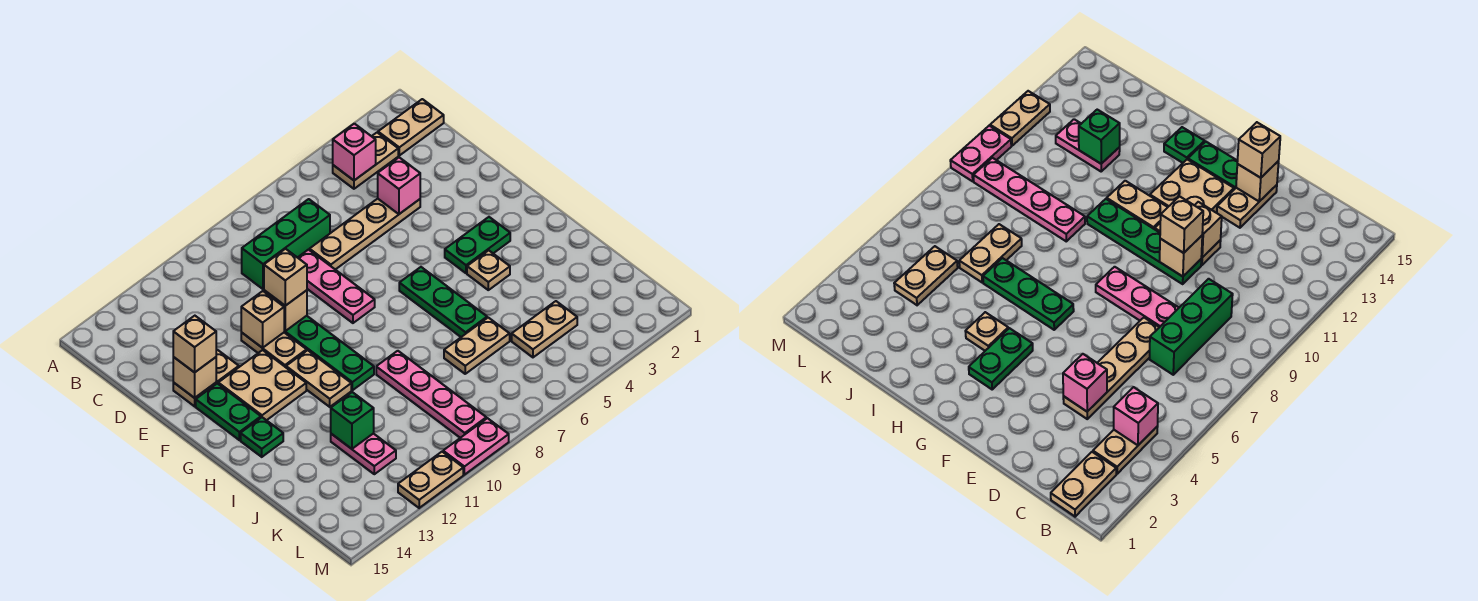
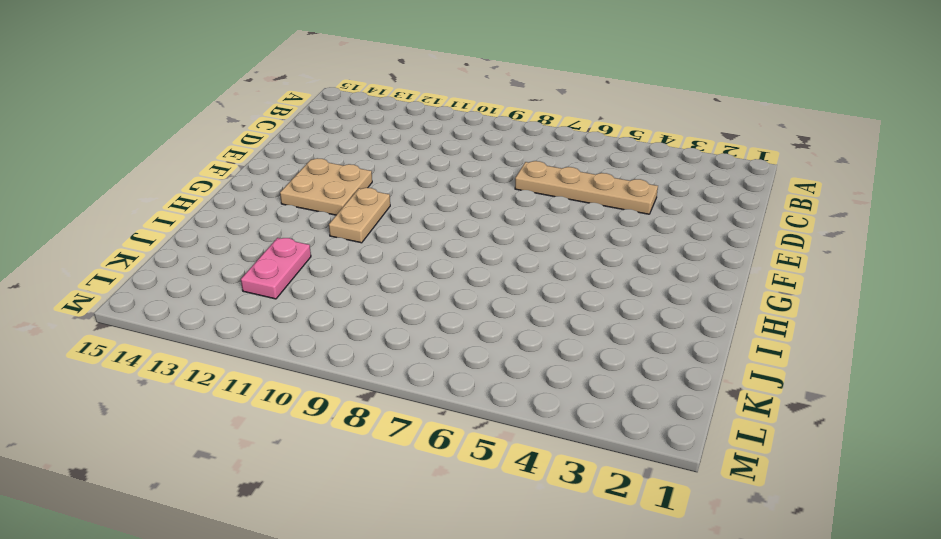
none -> tan 1x2 plate [378,99,444,155]
none -> tan 1x2 plate [333,133,398,189]
none -> green 1x3 brick [242,199,330,289]

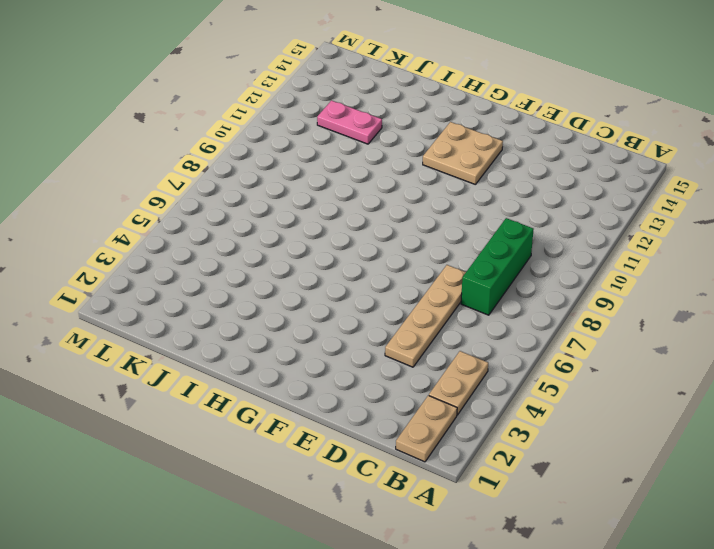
none -> pink 1x3 plate [297,250,375,323]
none -> green 1x4 plate [284,316,374,390]
none -> tan 1x2 plate [241,332,307,367]

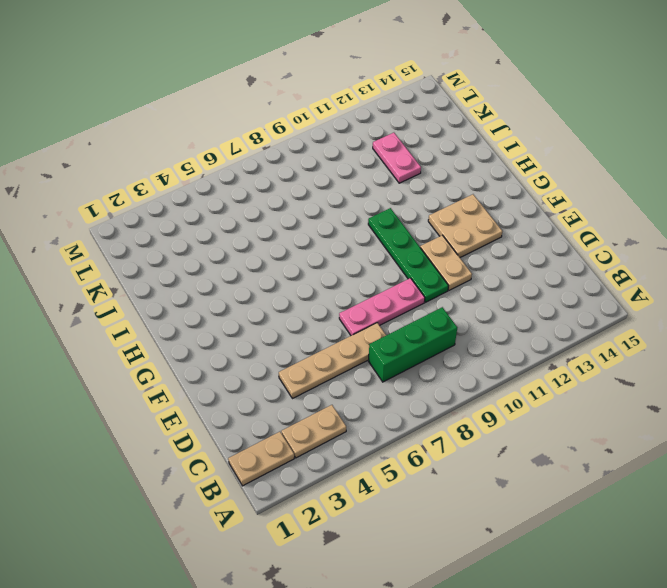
pink 1x3 plate [339,278,425,336] -> pink 1x3 plate turned to [297,250,375,323]
none -> tan 1x2 plate [173,350,239,406]
none -> green 1x2 plate [196,383,261,440]
none -> green 1x2 plate [445,217,510,273]

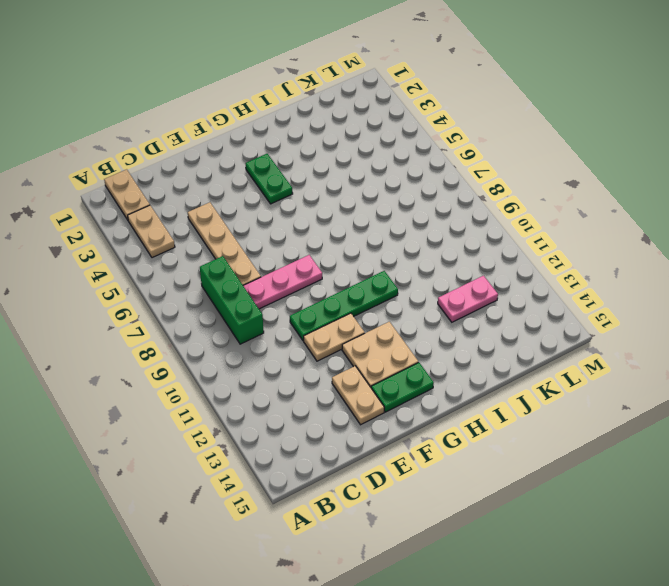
none -> green 1x3 plate [399,267,487,337]
none -> tan 1x2 plate [286,350,351,407]
none -> tan 1x1 plate [467,250,510,290]

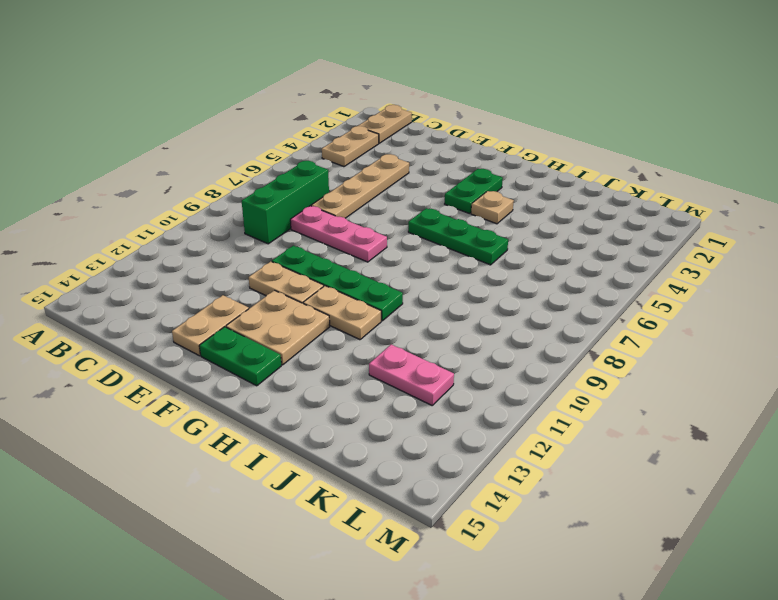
none -> green 1x1 plate [241,417,283,457]
none -> pink 1x4 plate [376,351,486,438]
none -> tan 1x2 plate [444,318,510,374]

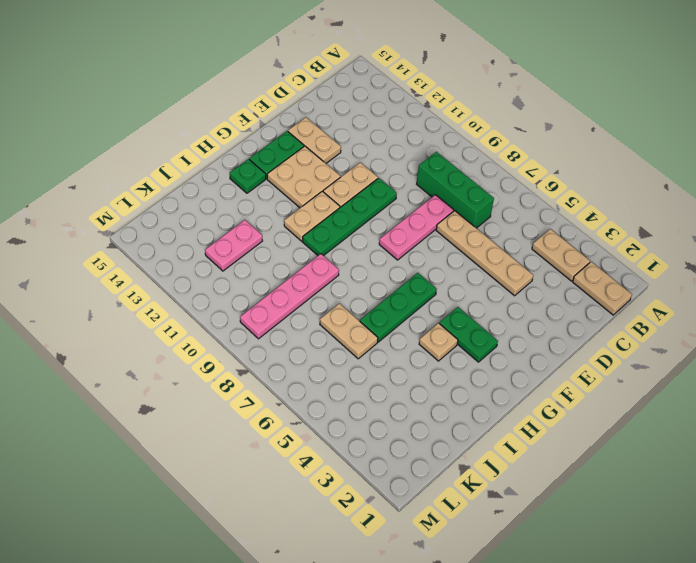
none -> tan 1x2 plate [512,301,577,357]
none -> pink 1x2 plate [443,418,509,475]
none -> tan 1x2 plate [398,452,463,508]

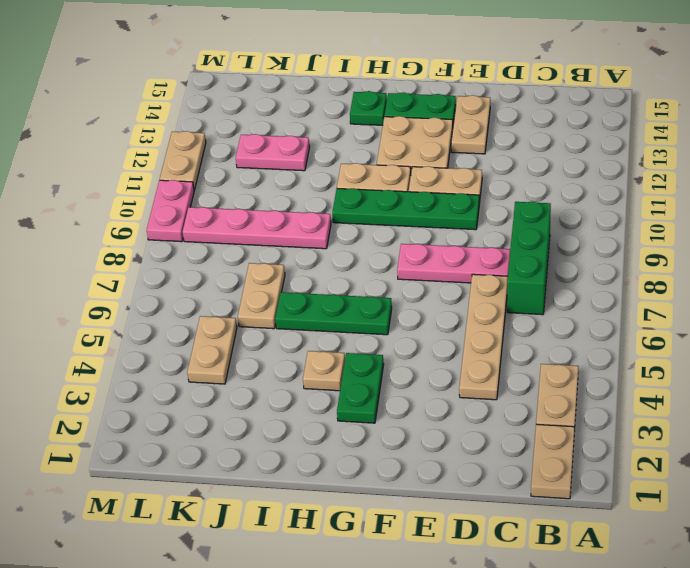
none -> pink 1x1 brick [333,124,376,180]
none -> pink 1x1 brick [378,157,420,214]
none -> tan 1x1 brick [264,290,307,331]

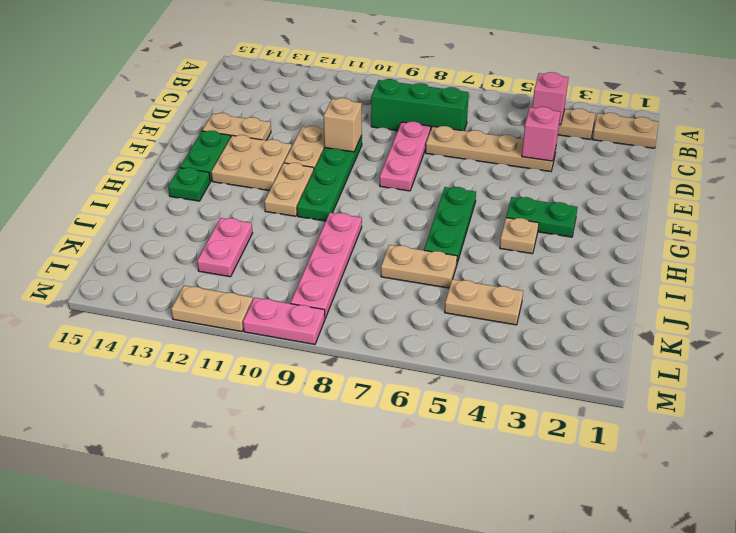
none -> tan 1x1 brick [241,291,284,348]
none -> tan 1x1 brick [173,357,216,398]
none -> green 1x1 brick [331,392,374,449]

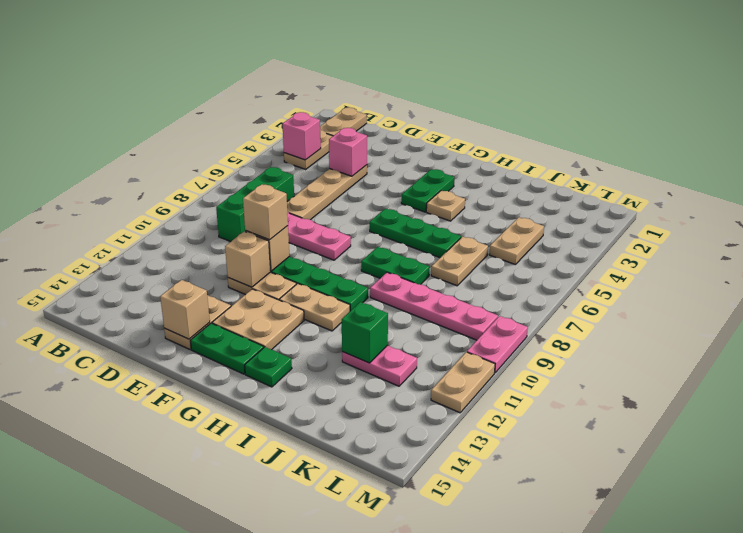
green 1x2 plate [361,247,429,284] -> none
none -> tan 1x1 brick [173,316,216,372]

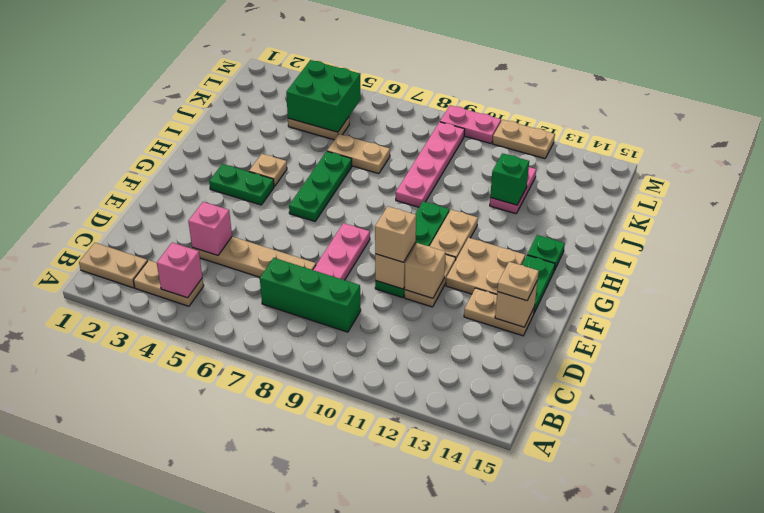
tan 1x1 plate [497,262,539,301] -> tan 1x1 brick [173,316,216,372]
green 2x2 brick [286,60,361,132] -> none

